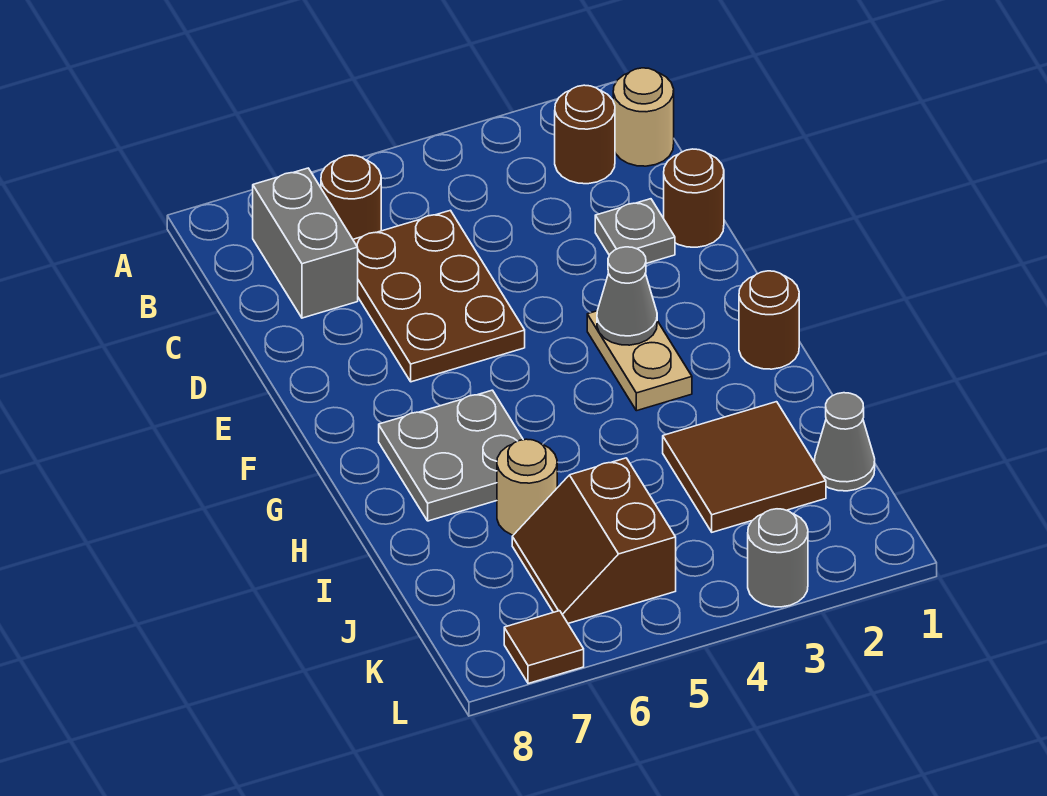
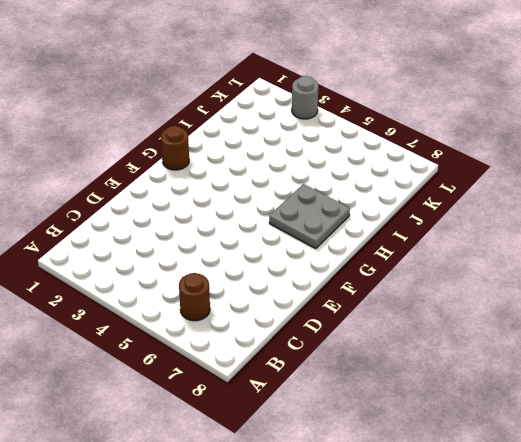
none -> tan 1x1 round brick [613,68,674,166]
none -> brown 1x1 round brick [555,85,615,184]
none -> grey 1x2 brick [253,168,358,318]

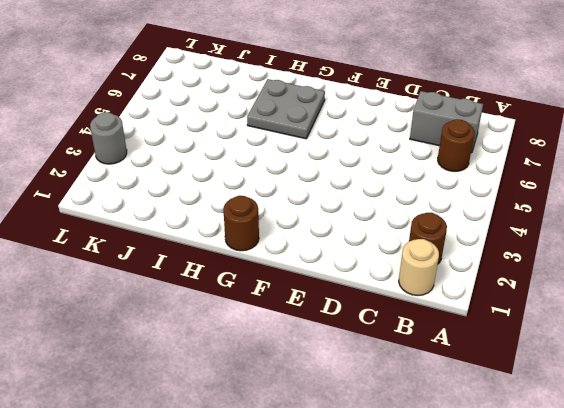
none -> brown 2x3 plate [353,210,525,382]
none -> brown 1x1 round brick [664,149,724,247]
none -> grey 1x1 plate [595,199,675,263]

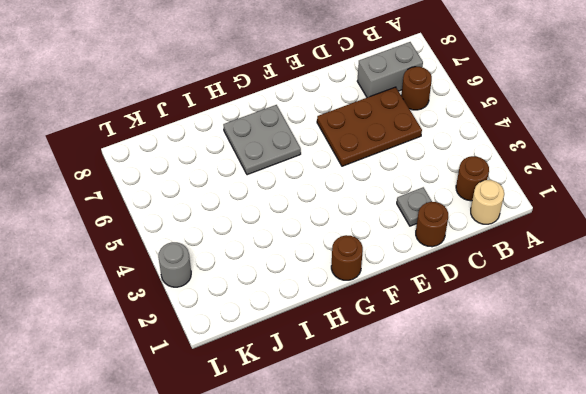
none -> tan 1x2 plate [587,311,692,411]
none -> brown 2x2 tile [663,402,826,532]
none -> tan 1x1 round brick [497,439,557,535]

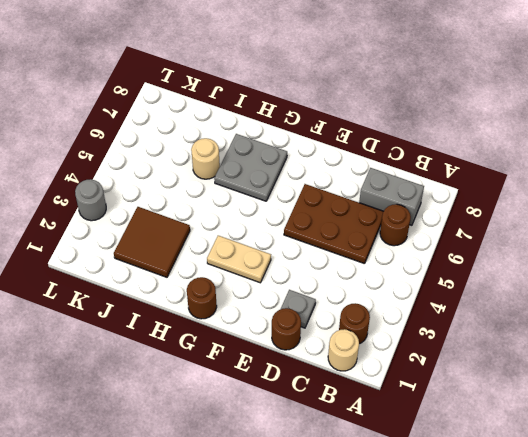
none -> grey 1x1 cone [815,393,875,491]
none -> brown 2x2 slope [512,458,676,623]
none -> brown 1x1 tile [504,611,584,683]

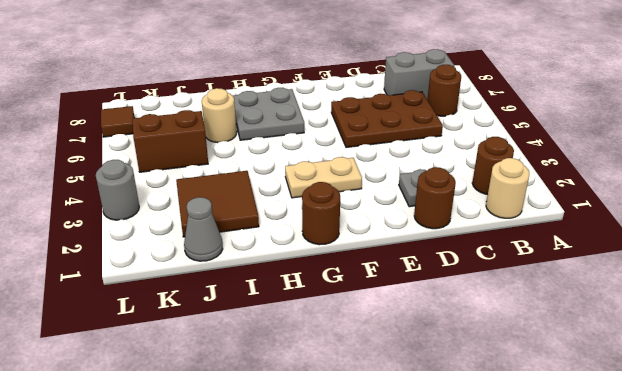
none -> grey 1x1 cone [597,247,657,345]

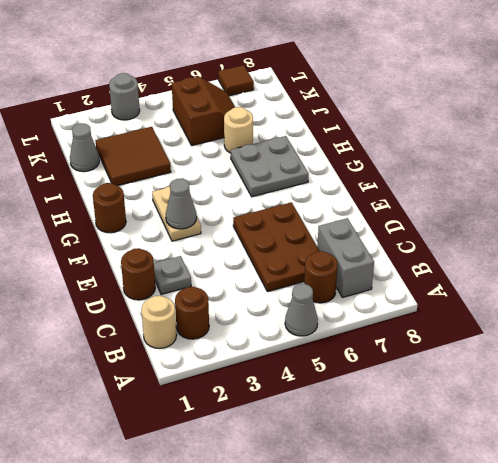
grey 1x1 cone [285,284,318,336] -> none

